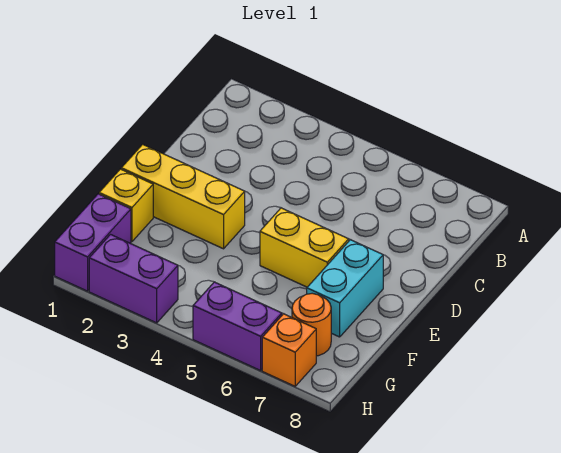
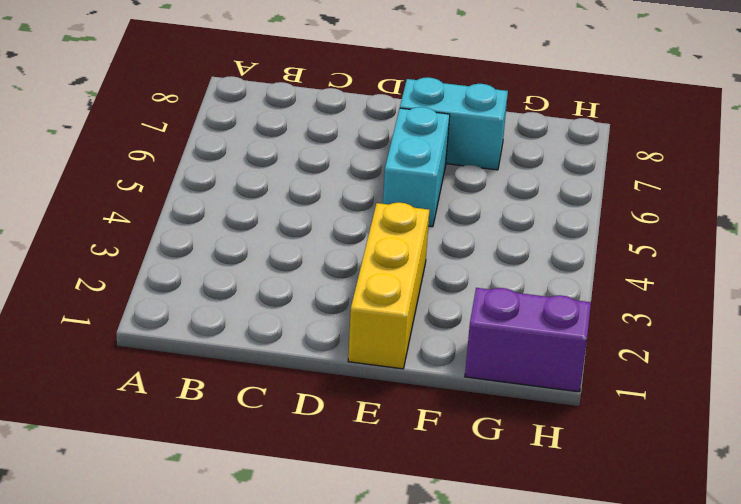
cyan 1x2 brick [383,107,450,227] -> yellow 1x2 brick [260,208,349,287]
none -> yellow 1x1 brick [99,169,153,242]
none -> orange 1x1 round brick [292,293,331,356]

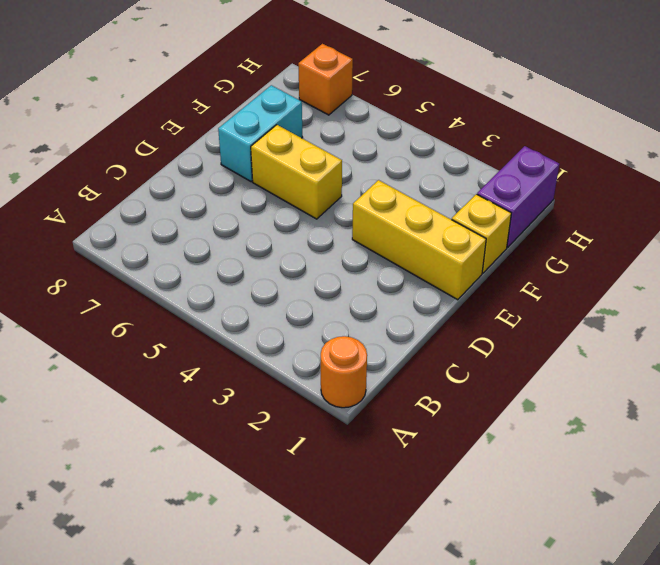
orange 1x1 round brick [321,336,367,408] -> orange 1x1 round brick moved to [292,293,331,356]
none -> purple 1x2 brick [89,235,178,323]
none -> purple 1x2 brick [193,282,282,371]

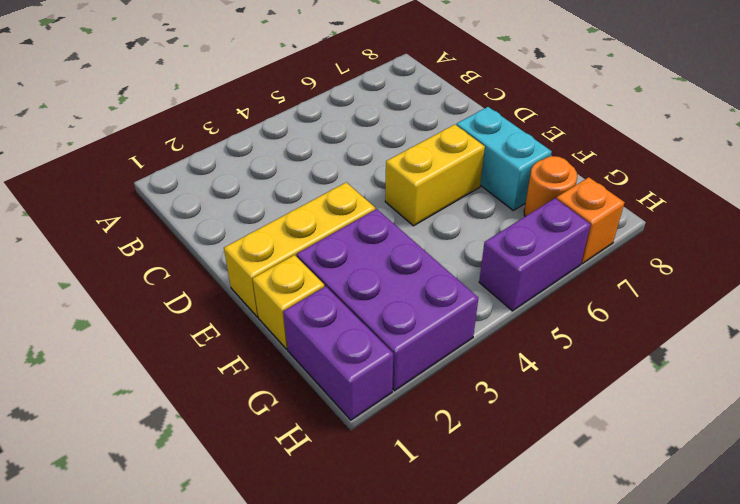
purple 2x3 brick [297,209,478,391] -> purple 1x2 brick [89,235,178,323]

